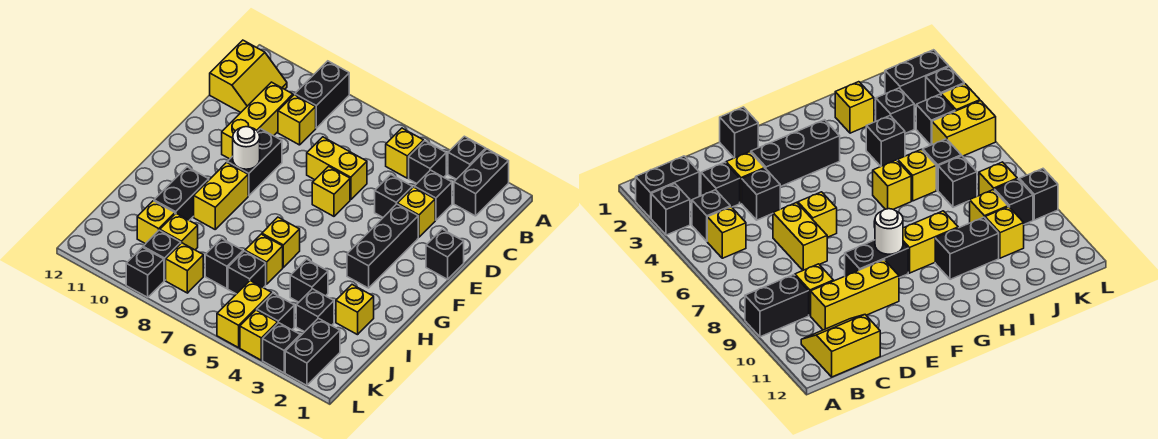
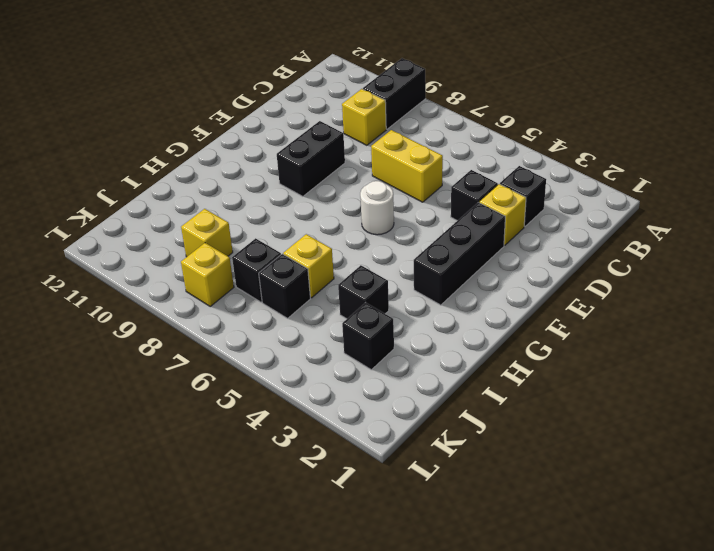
white 1x1 round brick [360,181,394,235] -> white 1x1 round brick moved to [233,127,260,169]
none -> black 1x2 brick [454,149,509,216]
none -> black 1x1 brick [448,136,486,179]
none -> black 1x1 brick [409,141,446,184]
none -> yellow 1x1 brick [386,128,423,178]

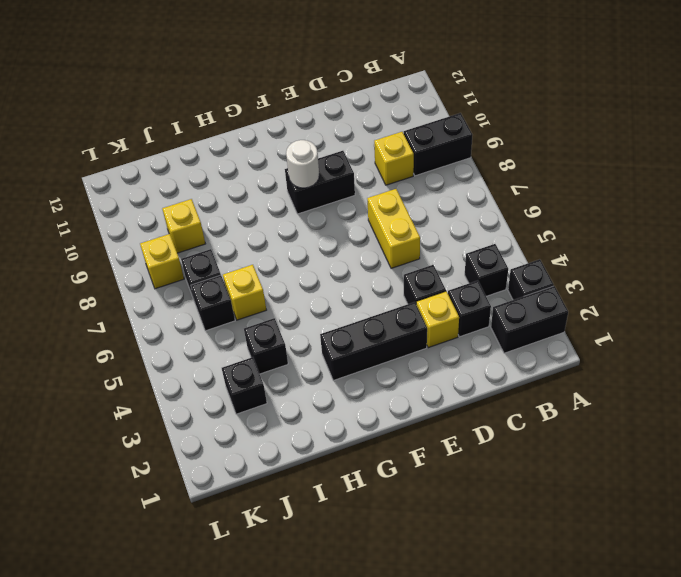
none -> yellow 1x1 brick [386,128,423,178]
none -> yellow 2x2 slope [210,40,287,112]
none -> yellow 1x3 brick [222,82,293,159]
none -> black 1x1 brick [426,229,464,279]

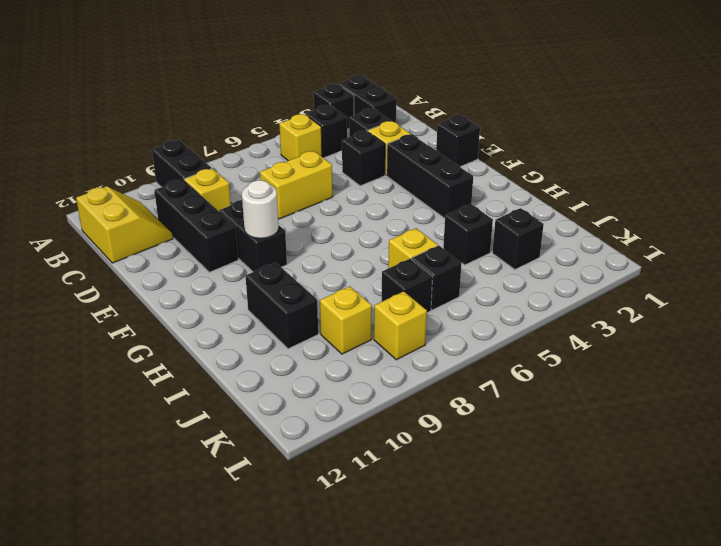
black 1x3 brick [154,179,238,272] -> yellow 1x3 brick [222,82,293,159]
none -> yellow 1x1 brick [312,166,350,216]
none -> yellow 1x2 brick [194,163,248,229]
none -> yellow 1x1 brick [262,217,300,267]
none -> yellow 1x1 brick [336,285,374,335]

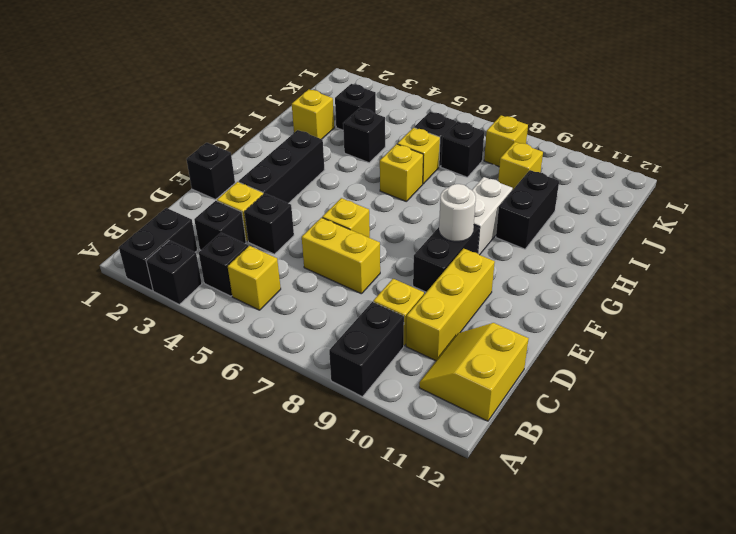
white 1x2 brick [472,177,513,255] -> yellow 1x2 brick [194,163,248,229]
none -> yellow 1x1 brick [137,201,175,244]
none -> black 1x2 brick [285,318,340,385]
none -> black 1x1 brick [257,293,294,330]
none -> yellow 1x2 brick [217,281,272,348]

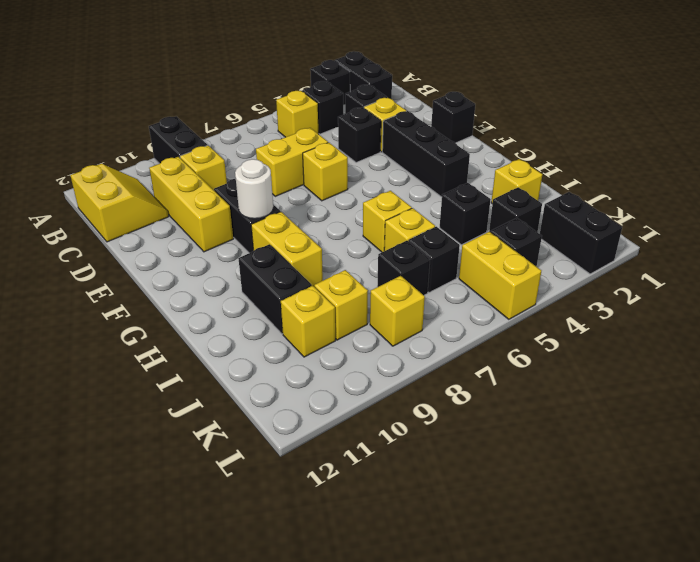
none -> black 1x1 brick [143,230,181,280]
none -> black 1x1 brick [263,323,300,373]
none -> yellow 1x1 brick [240,310,278,360]
none -> black 1x1 brick [126,247,164,297]

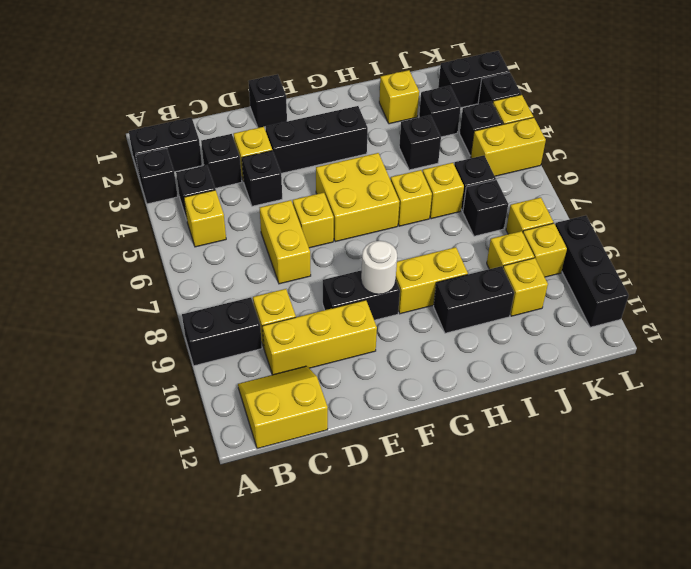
yellow 2x2 brick [316,153,400,242] -> none
yellow 1x1 brick [523,223,567,277] -> black 1x1 brick [143,230,181,280]
black 1x3 brick [555,215,629,327] -> black 1x1 brick [126,247,164,297]

